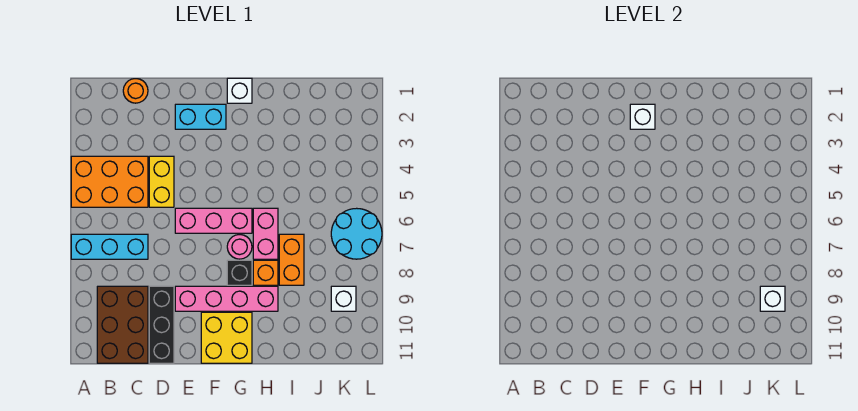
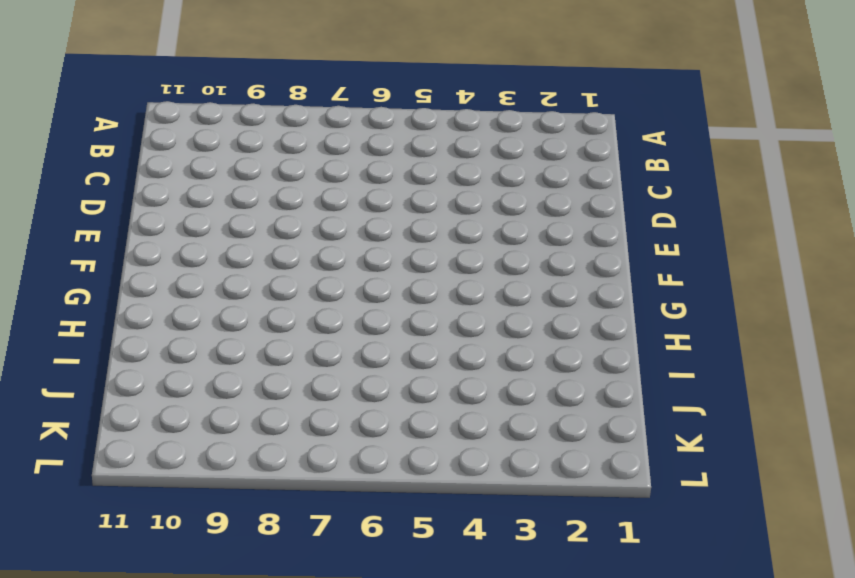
none -> orange 2x3 brick [71,156,148,207]
none -> cyan 1x3 brick [71,234,148,259]
none -> brown 2x3 brick [97,286,148,363]

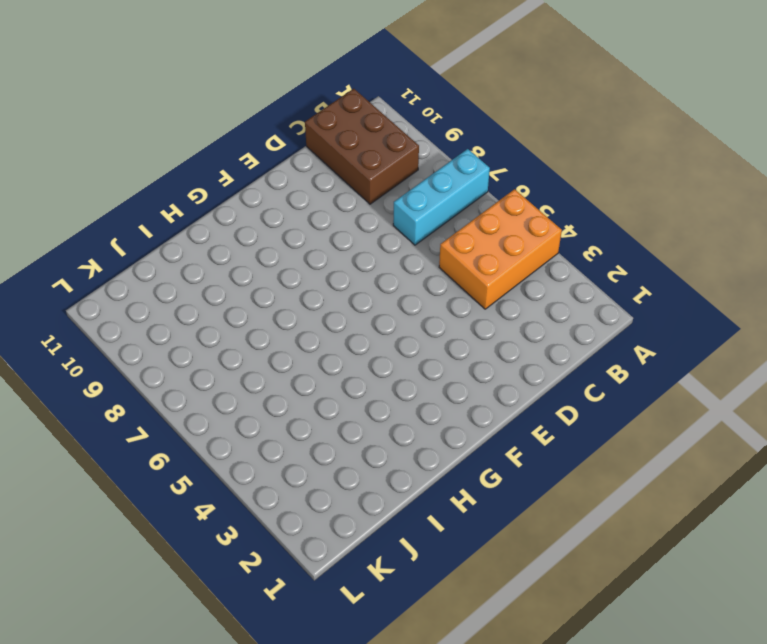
none -> orange 1x1 round brick [123,79,148,103]
none -> yellow 1x2 brick [149,156,174,207]
none -> black 1x3 brick [149,286,174,363]

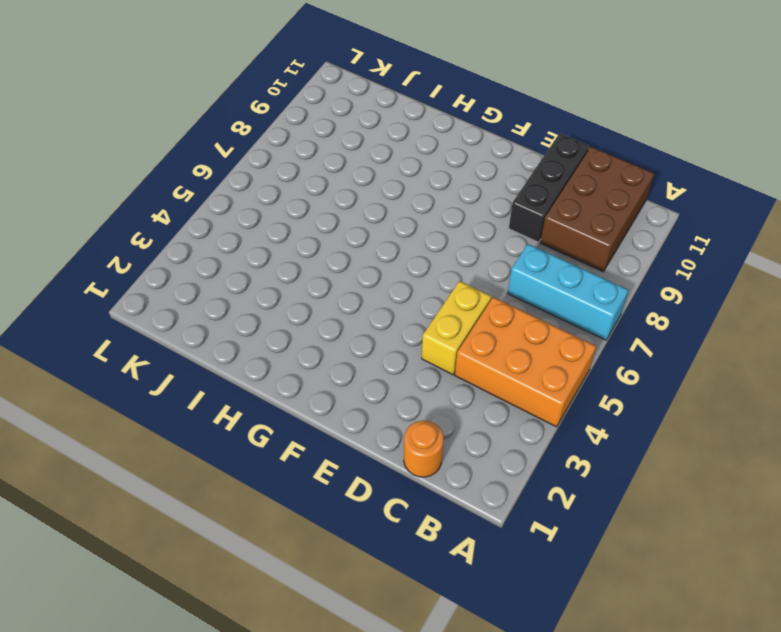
none -> cyan 1x2 brick [175,104,226,129]
none -> pink 1x3 brick [175,208,252,233]
none -> pink 1x4 brick [175,286,278,311]

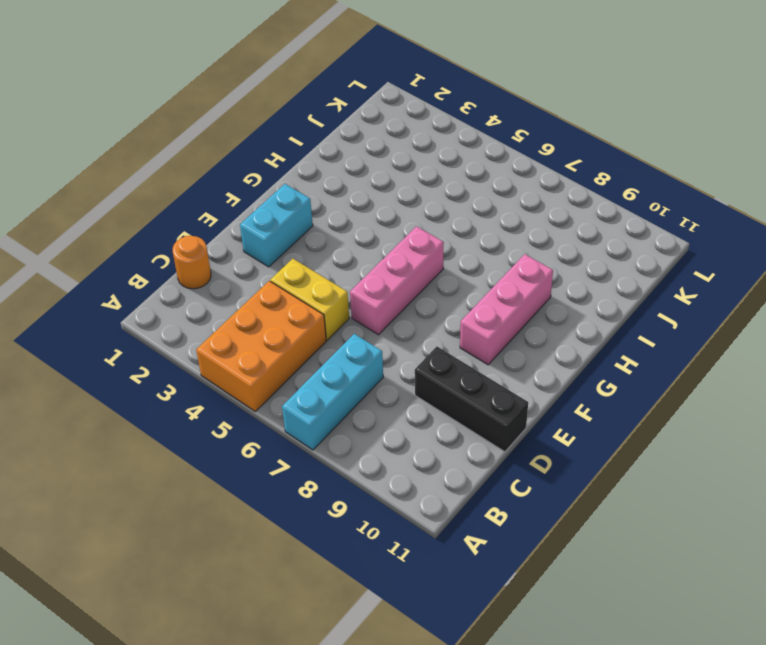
pink 1x3 brick [460,254,553,365] -> pink 1x4 brick [175,286,278,311]
none -> brown 2x3 brick [97,286,148,363]
none -> yellow 2x2 brick [201,312,252,363]
none -> white 1x1 brick [227,78,252,103]

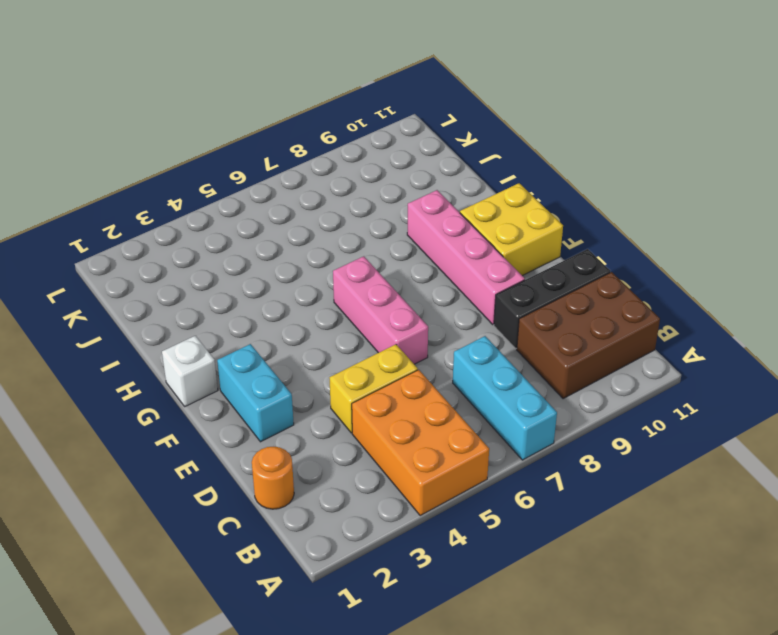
none -> pink 1x1 round brick [227,235,252,259]
none -> black 1x1 brick [227,260,252,285]
none -> pink 1x2 brick [253,208,278,259]

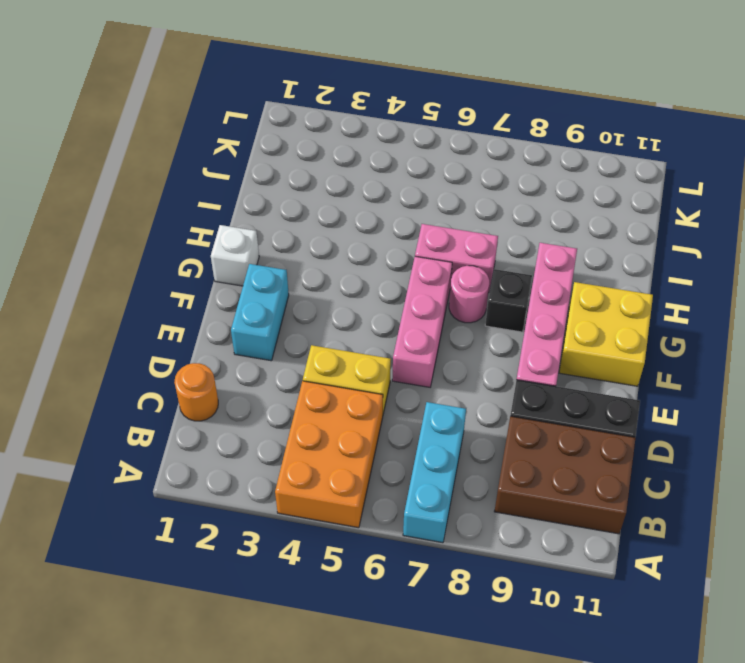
none -> orange 1x1 brick [253,260,278,285]
none -> orange 1x2 brick [279,234,304,285]
none -> cyan 2x2 round brick [331,208,382,259]

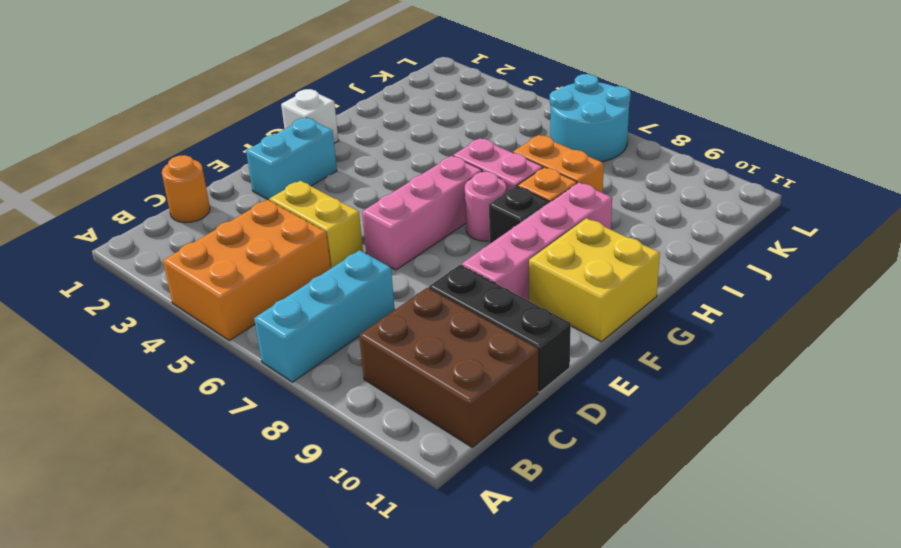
none -> white 1x1 brick [331,286,356,311]
none -> white 1x1 brick [630,104,655,129]
none -> white 1x1 brick [760,286,785,311]

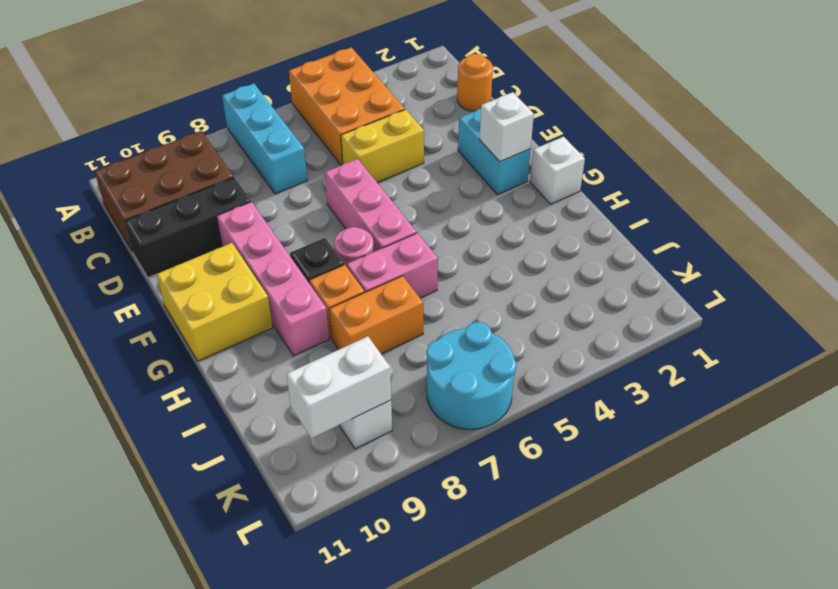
white 1x2 brick [286,336,391,438] -> white 1x1 brick [760,286,785,311]

